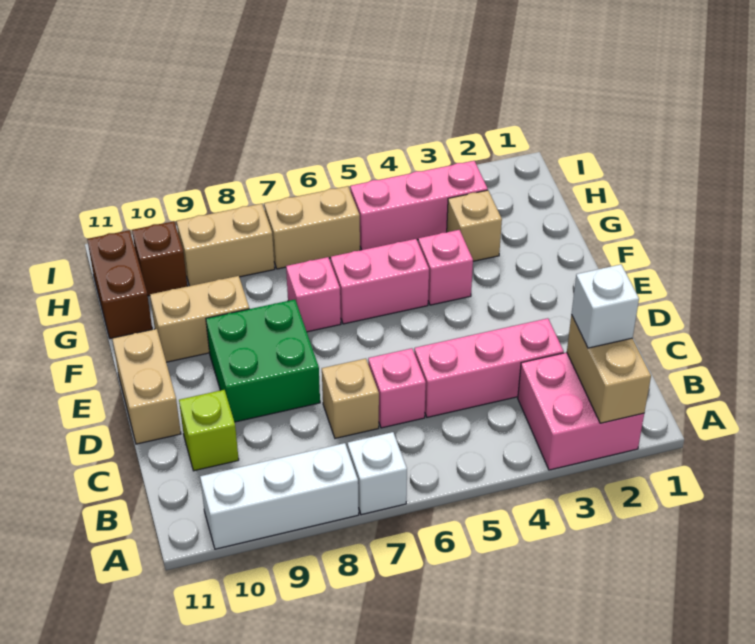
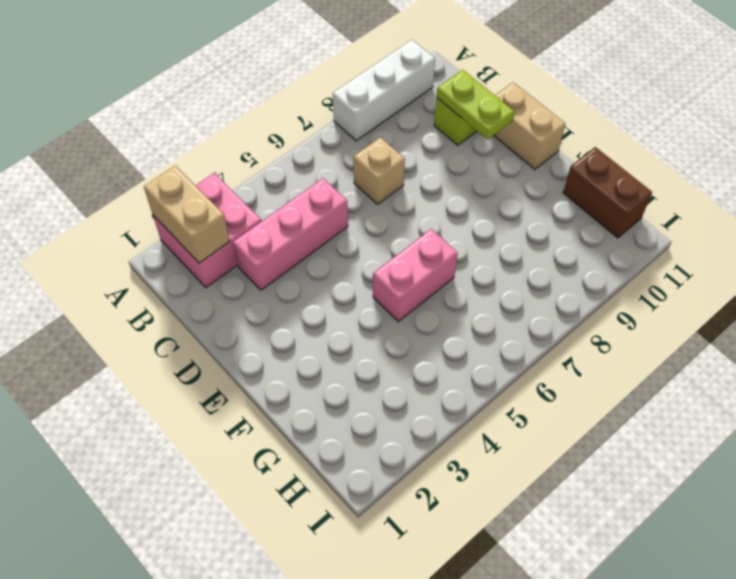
lime 1x2 plate [437,70,514,139] -> none
none -> white 1x1 brick [348,432,407,515]
none -> pink 1x1 brick [368,348,426,428]
none -> green 2x2 brick [206,300,320,422]

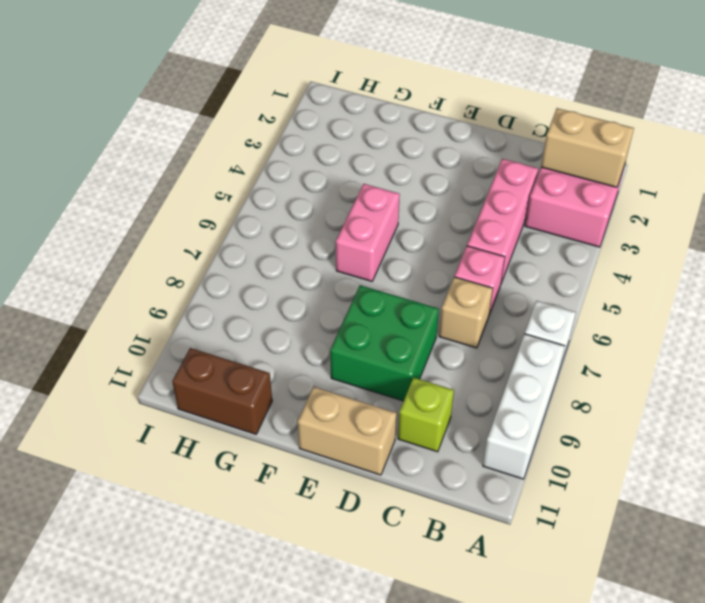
none -> pink 1x1 brick [418,230,473,305]
none -> pink 1x1 brick [286,257,341,332]
none -> tan 1x2 brick [150,276,249,362]

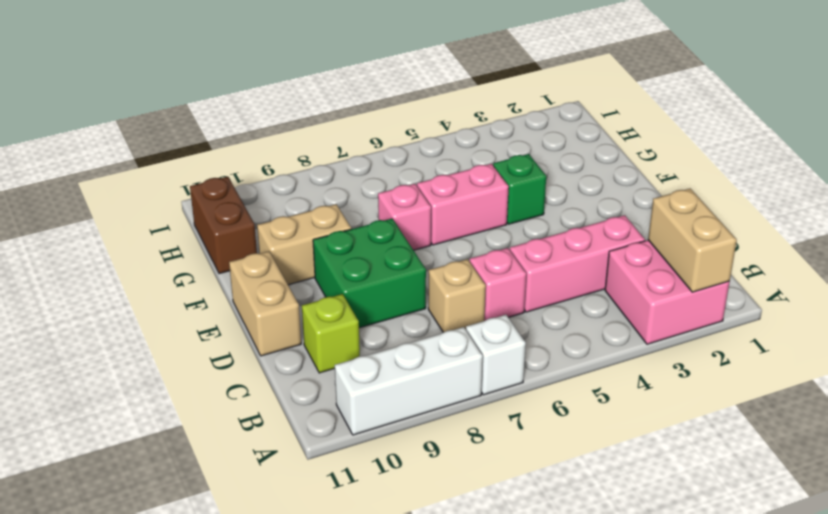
green 1x1 brick [493,154,546,224] -> pink 1x1 brick [418,230,473,305]
none -> tan 1x1 brick [447,190,502,261]
none -> pink 1x3 brick [350,161,488,250]
none -> tan 1x2 brick [264,186,360,269]

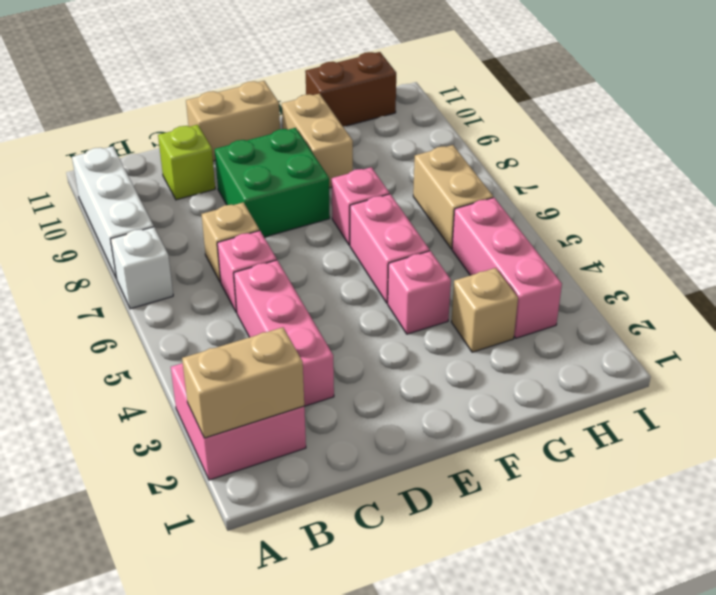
none -> tan 1x2 brick [177,204,275,286]
none -> brown 1x1 brick [132,221,187,296]
none -> white 1x1 brick [571,264,639,348]

